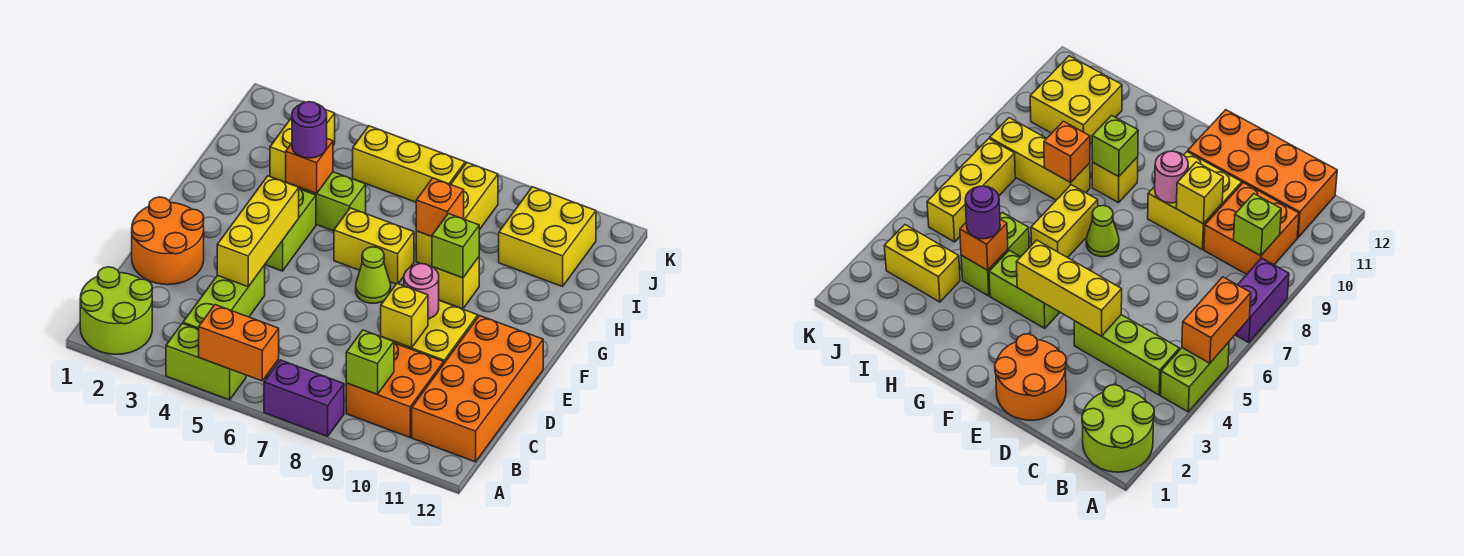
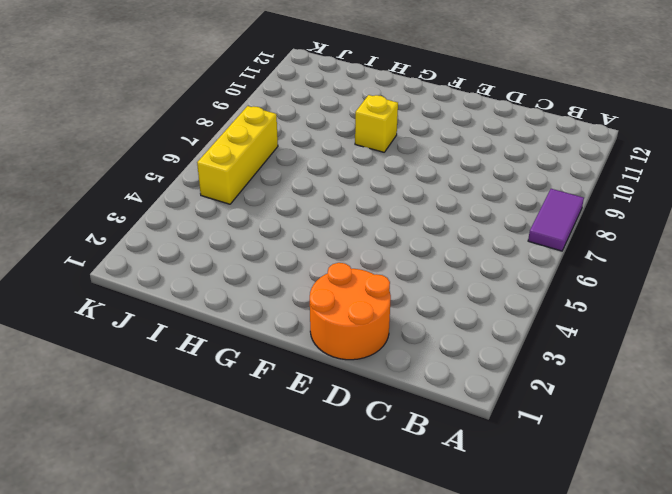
purple 1x2 tile [528,189,584,251] -> purple 1x2 brick [264,360,344,436]
none -> lime 2x2 round brick [80,267,152,354]
none -> lime 1x2 brick [166,323,246,400]
none -> lime 1x3 brick [183,265,265,329]

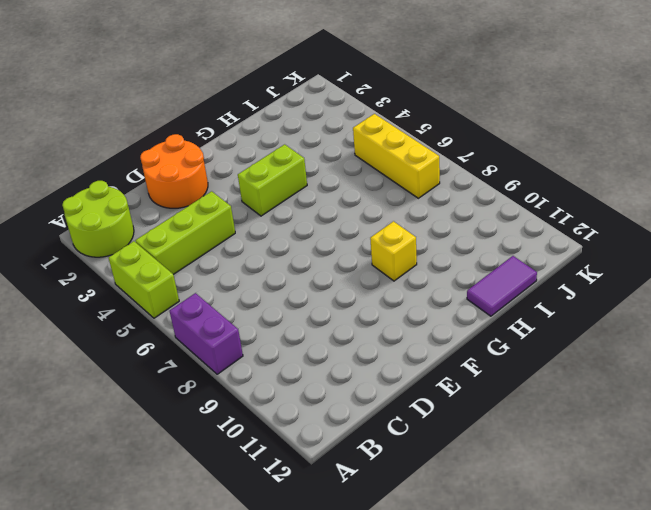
purple 1x2 tile [467,256,537,316] -> none
none -> orange 2x2 brick [346,343,444,437]
none -> orange 2x4 brick [412,316,543,462]
none -> yellow 2x2 brick [383,300,478,363]

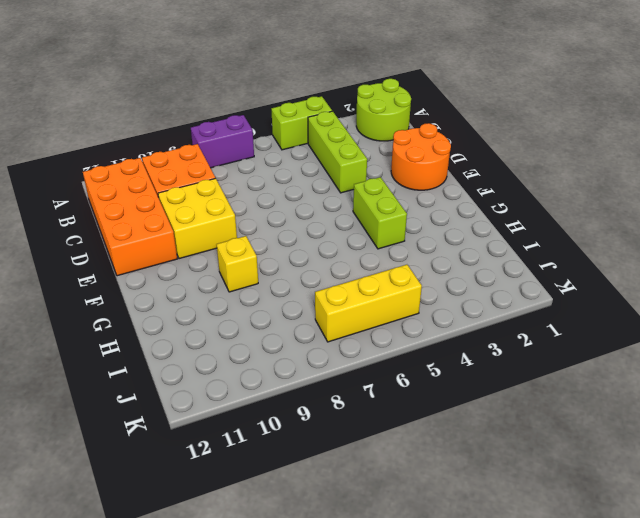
none -> lime 1x1 cone [356,247,391,303]
none -> yellow 1x2 brick [334,208,414,284]
none -> lime 1x2 brick [291,172,366,231]

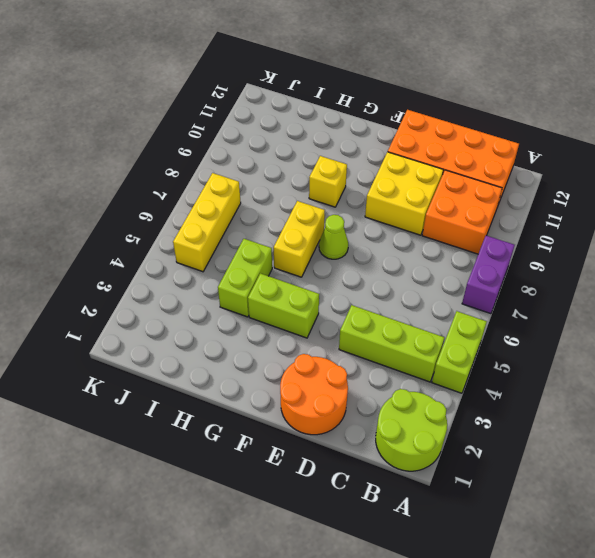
none -> yellow 1x3 brick [416,163,498,267]
none -> yellow 1x2 brick [270,102,335,182]
none -> yellow 2x2 brick [499,187,596,287]

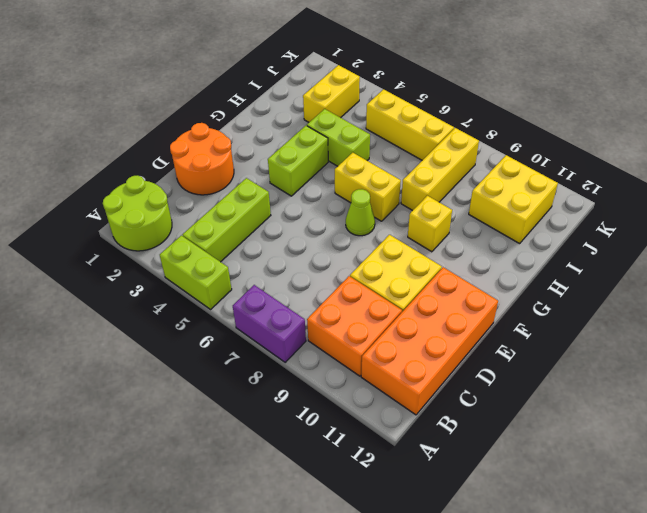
none -> orange 1x2 brick [199,305,279,381]
none -> lime 1x1 brick [346,330,394,394]
none -> yellow 1x3 brick [217,176,299,287]

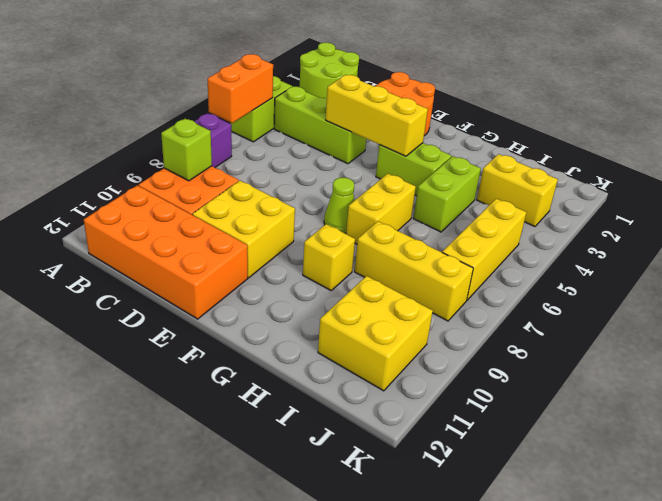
none -> yellow 1x1 brick [381,283,428,348]
none -> pink 1x1 round brick [404,264,439,319]
none -> lime 1x1 brick [432,214,479,278]

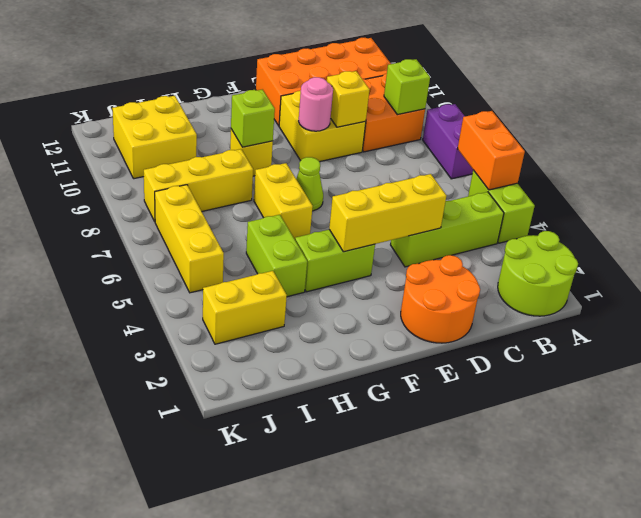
none -> orange 1x1 brick [286,139,333,194]
none -> orange 1x1 brick [416,178,464,237]
none -> purple 1x1 round brick [292,102,327,158]

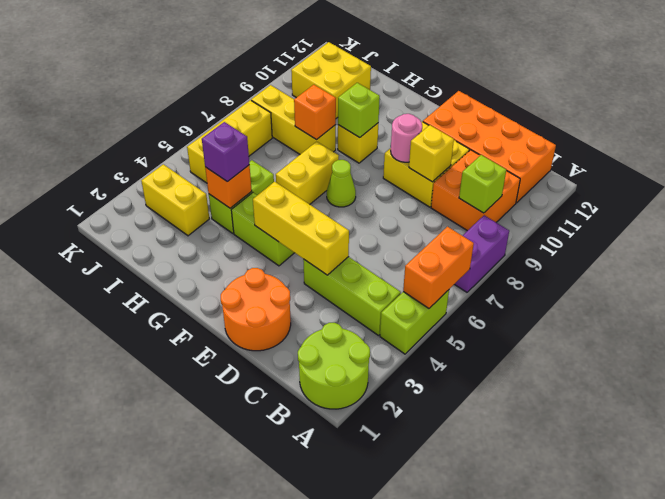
purple 1x1 brick [202,122,249,182] -> purple 1x1 round brick [292,102,327,158]

